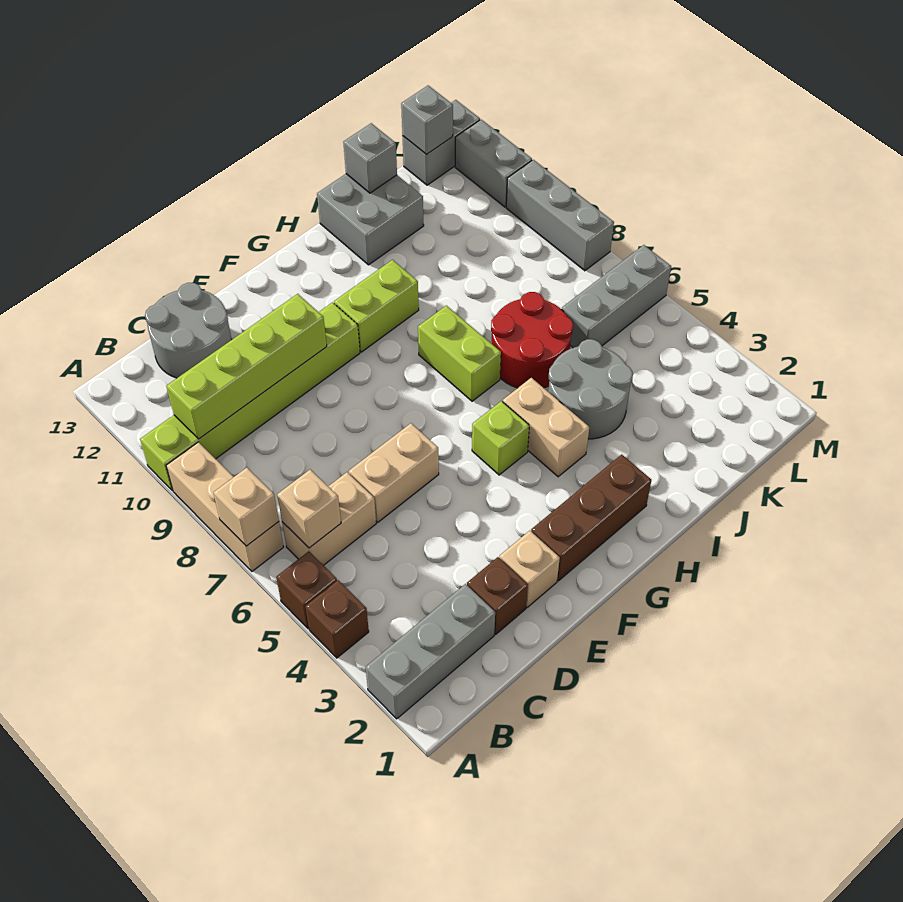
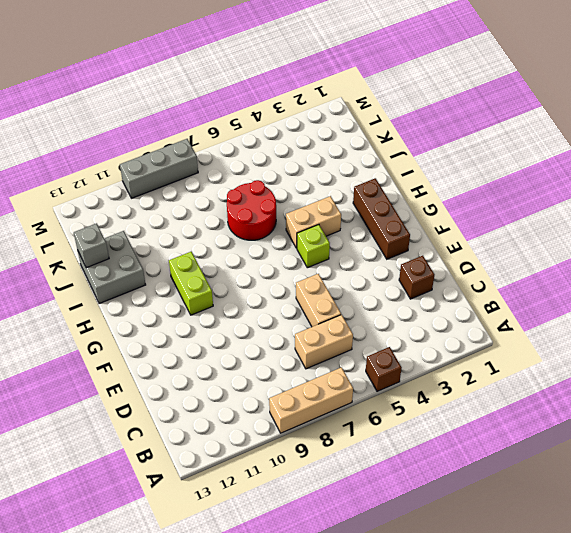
tan 1x2 brick [295,315,353,369] -> tan 1x2 brick turned to [282,472,376,565]
none -> grey 1x3 brick [366,584,495,719]
none -> brown 1x1 brick [305,580,369,658]
none -> lime 1x6 brick [140,302,360,491]

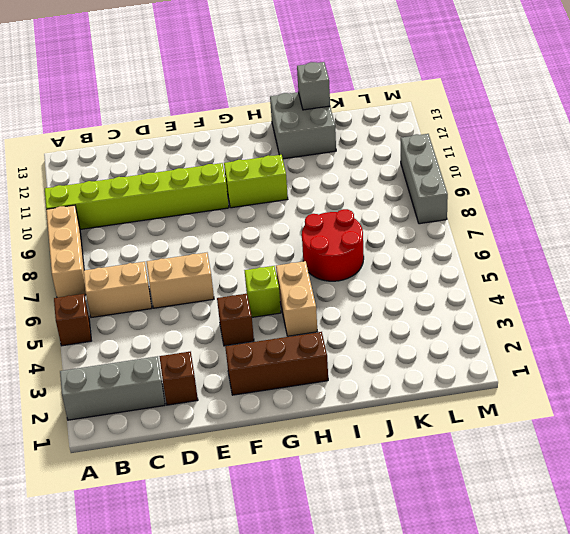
brown 1x1 brick [217,294,254,346] -> brown 1x1 brick moved to [305,580,369,658]
none -> grey 2x2 round brick [145,283,232,378]
none -> tan 1x1 brick [500,531,560,607]
none -> lime 1x2 brick [418,306,501,401]

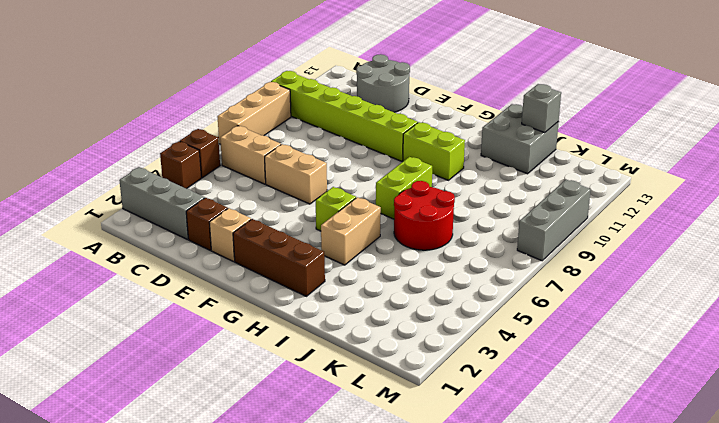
none -> grey 2x2 round brick [548,339,633,439]
none -> grey 1x3 brick [562,245,671,348]
none -> grey 1x2 brick [403,100,480,185]

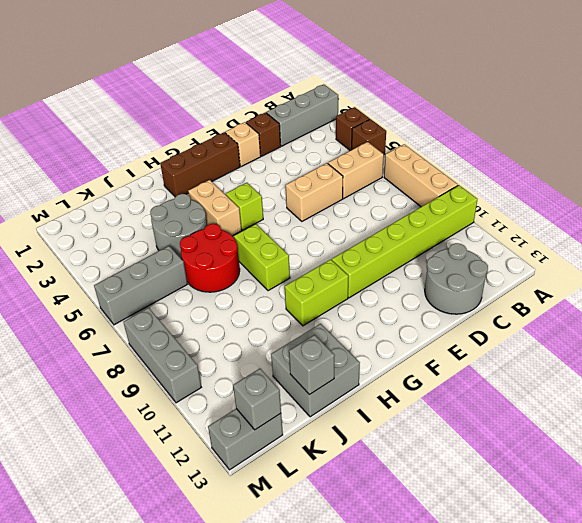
none -> grey 1x2 brick [455,120,532,207]
none -> tan 1x1 brick [213,468,279,546]
none -> tan 1x1 brick [277,470,341,548]

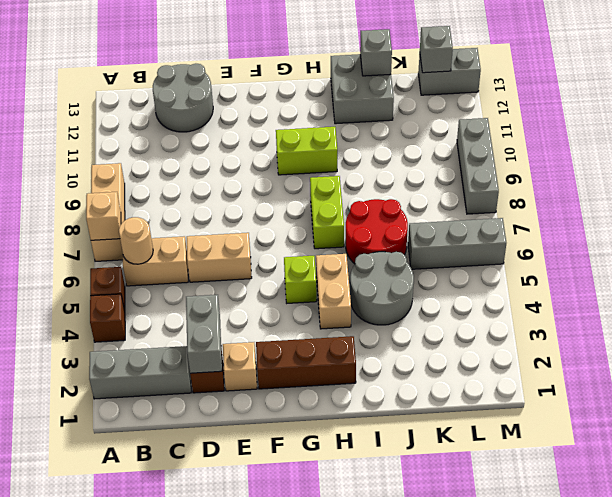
tan 1x1 round brick [119,217,153,264] -> tan 1x1 brick [277,470,341,548]
grey 1x2 brick [186,295,222,373] -> grey 1x2 brick moved to [455,120,532,207]
none -> lime 1x6 brick [140,302,360,491]
none -> lime 1x4 brick [166,294,327,439]

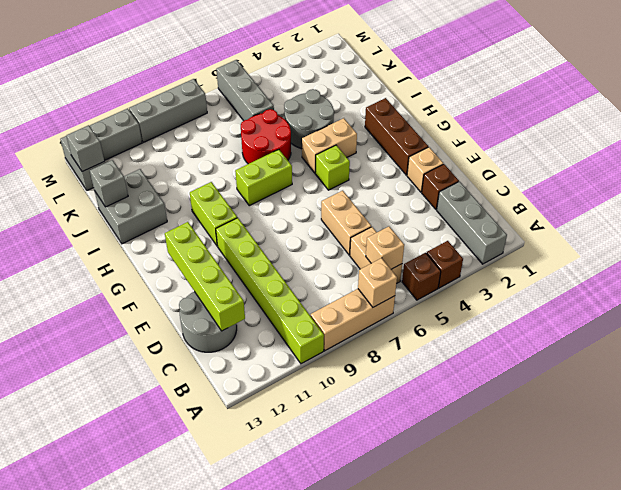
lime 1x4 brick [165,222,245,331] -> lime 1x4 brick moved to [166,294,327,439]

